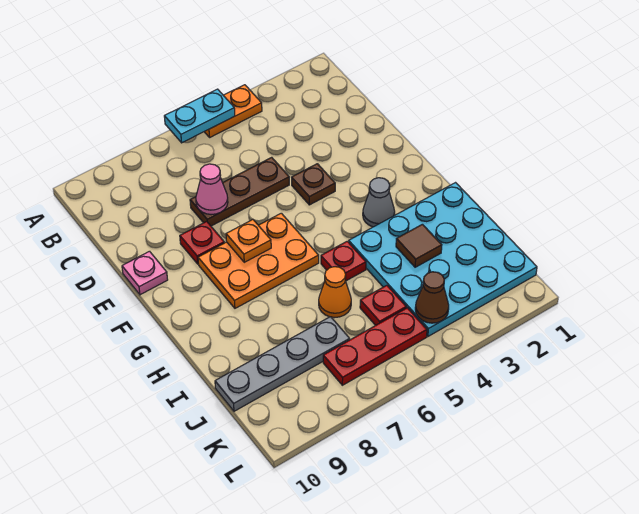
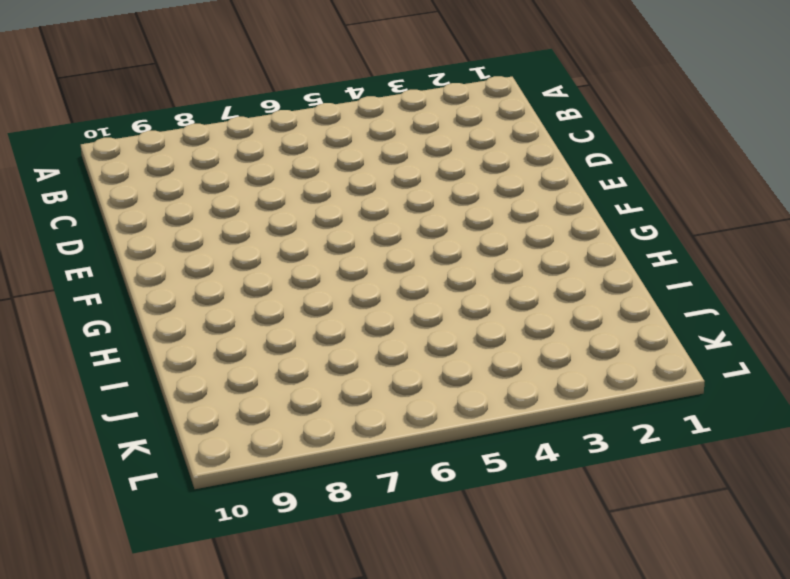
none -> orange 1x2 plate [204,85,262,137]
none -> brown 1x3 plate [190,157,289,226]
none -> brown 1x1 plate [292,164,335,205]

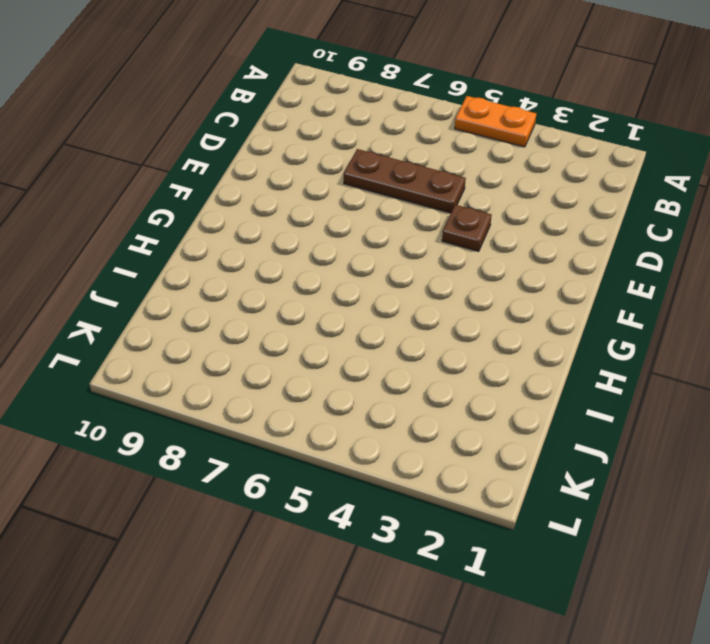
none -> red 1x1 plate [180,221,224,264]
none -> pink 1x1 plate [122,251,168,295]
none -> orange 2x3 plate [198,213,319,308]

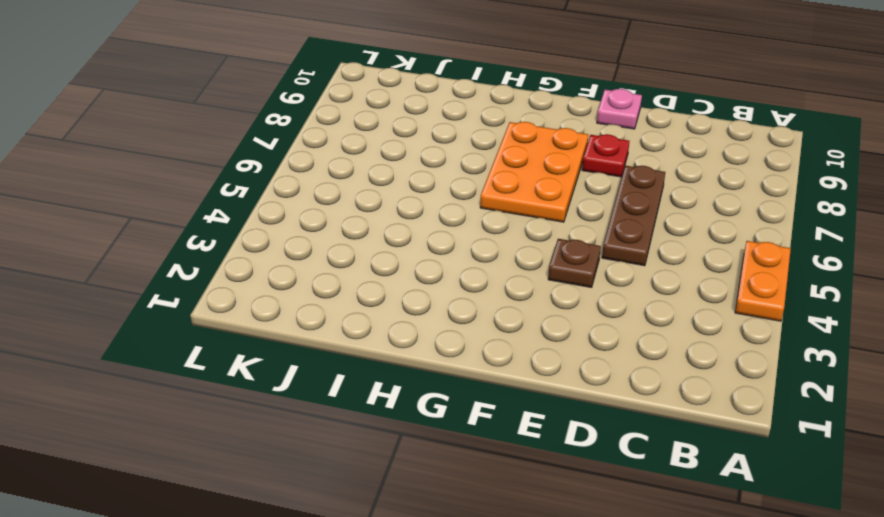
none -> grey 1x1 cone [363,178,395,227]
none -> cyan 4x4 plate [349,183,537,336]
none -> red 1x1 plate [321,241,366,281]

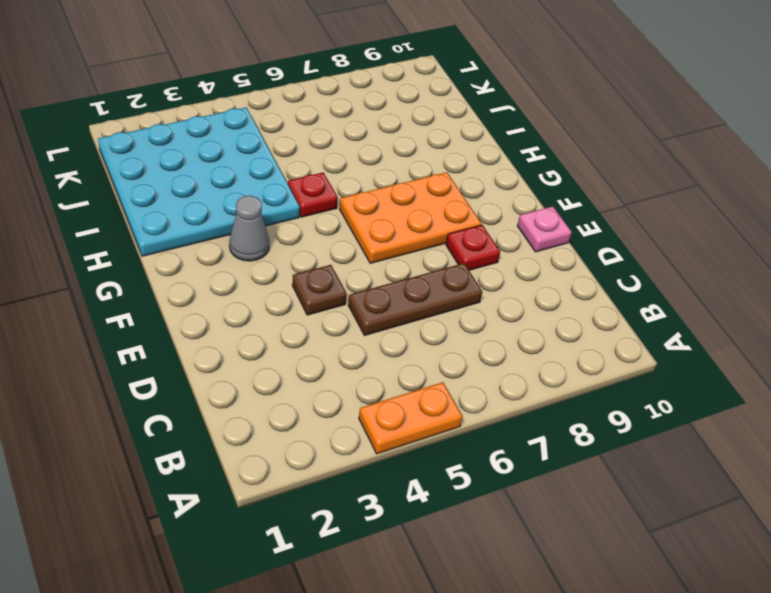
none -> orange 1x1 cone [319,267,351,318]
none -> red 1x1 plate [360,285,406,325]
none -> grey 1x4 plate [215,317,350,411]

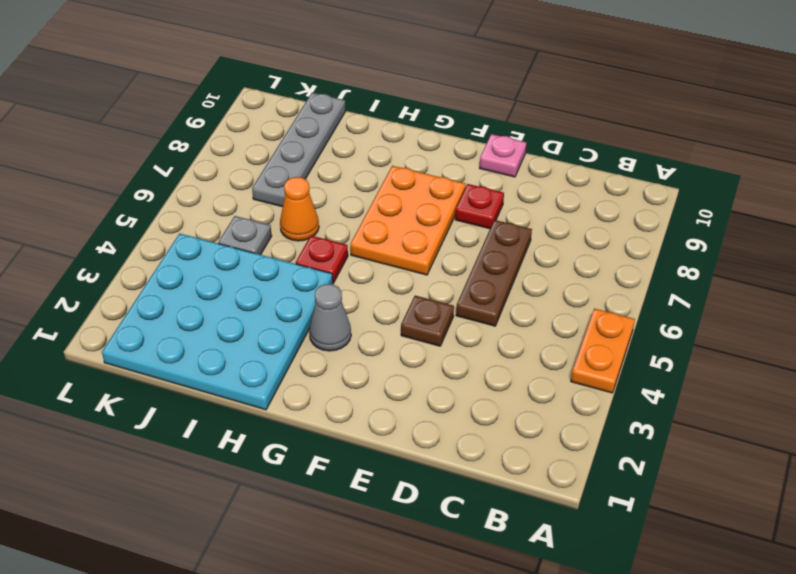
grey 1x1 plate [218,216,272,255] -> red 1x1 plate [360,285,406,325]
none -> red 1x3 plate [323,308,427,385]
none -> cyan 1x2 plate [164,89,235,143]
none -> pink 1x1 cone [196,164,228,214]

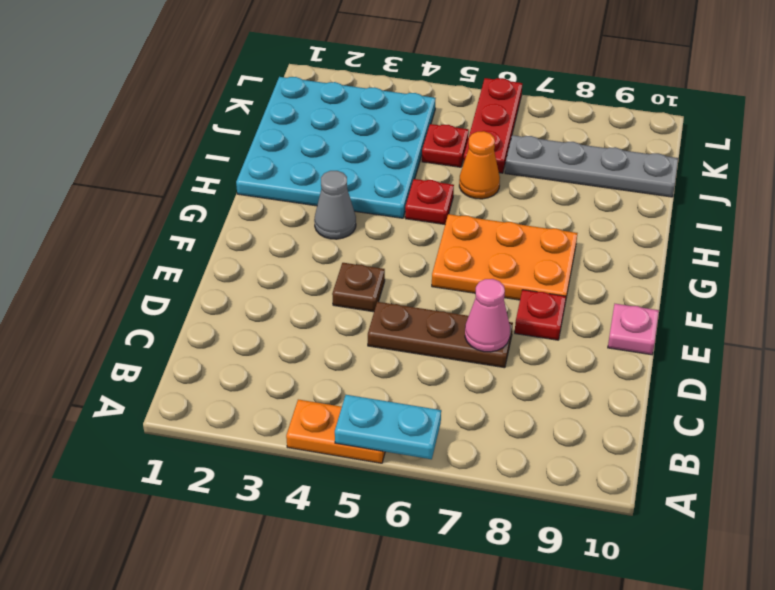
red 1x3 plate [463,78,522,173] -> red 1x3 plate turned to [323,308,427,385]
none -> orange 1x1 plate [226,220,271,262]
none -> brown 1x1 tile [396,224,442,267]
none -> brown 1x1 cone [415,272,449,323]

